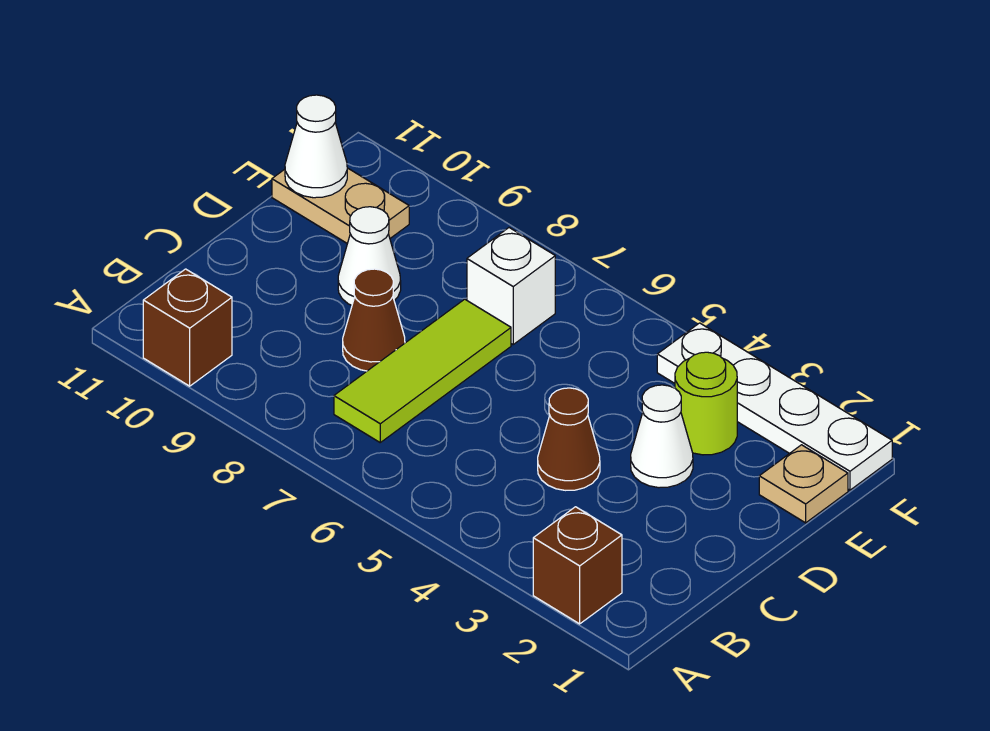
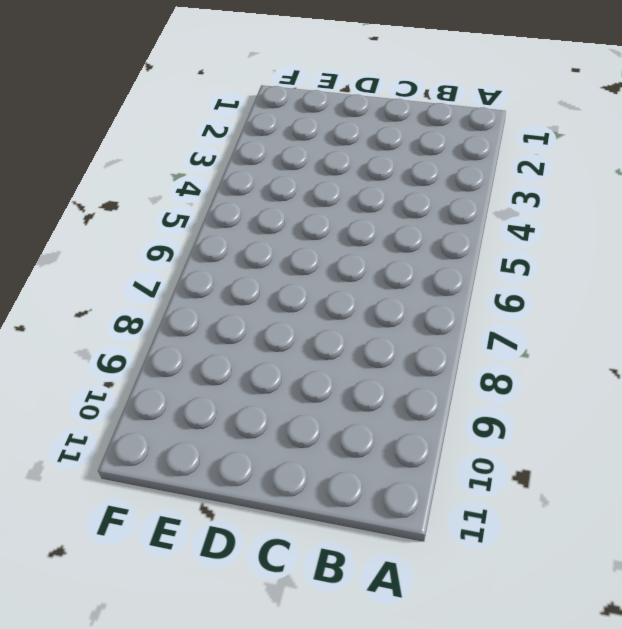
none -> brown 1x1 brick [533,507,622,624]
none -> brown 1x1 brick [143,269,232,386]
none -> lime 1x3 tile [334,299,511,442]

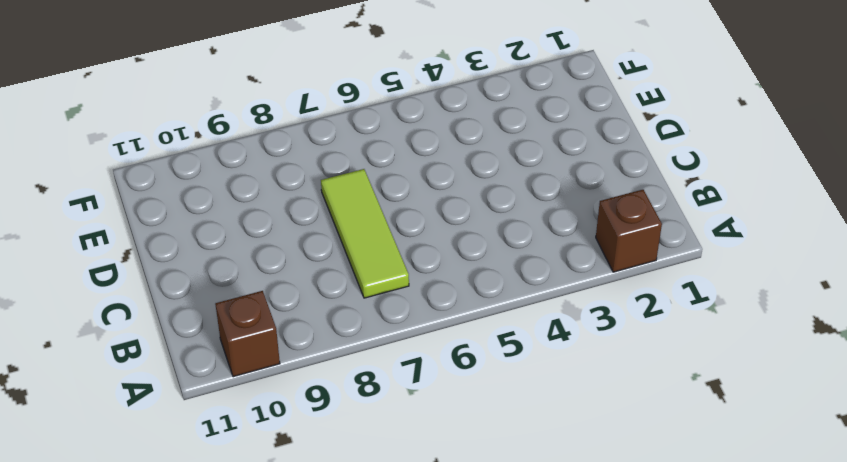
none -> brown 1x1 cone [538,388,600,490]
none -> brown 1x1 cone [343,269,405,371]
none -> white 1x1 cone [631,385,693,488]

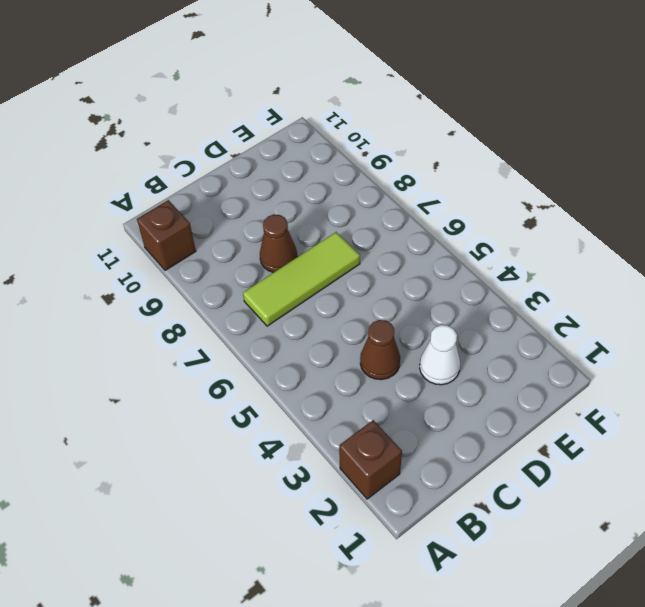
none -> white 1x1 cone [338,207,401,305]
none -> tan 1x1 plate [759,445,848,523]
none -> lime 1x1 round brick [675,352,737,455]

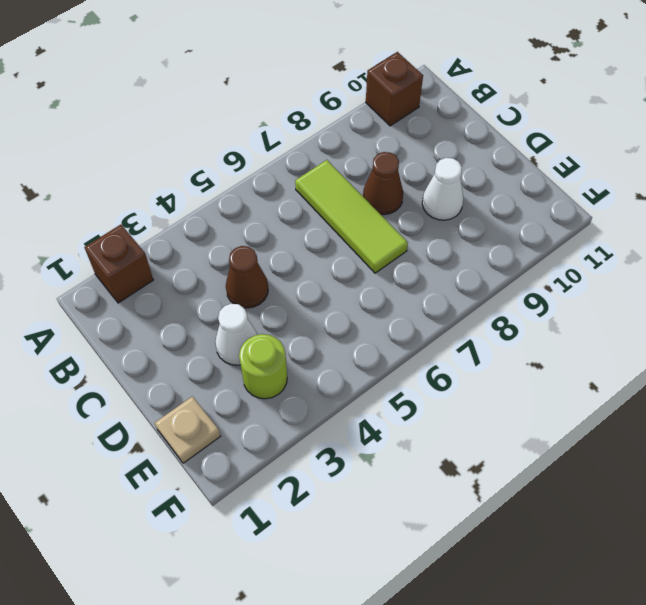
none -> white 1x1 brick [467,228,555,344]
none -> tan 1x2 plate [272,168,409,244]
none -> white 1x4 plate [657,323,892,490]

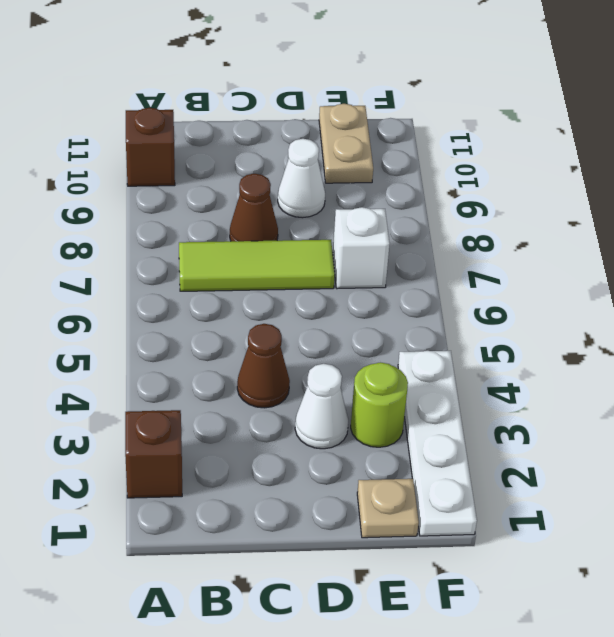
none -> white 1x1 cone [285,95,347,198]

